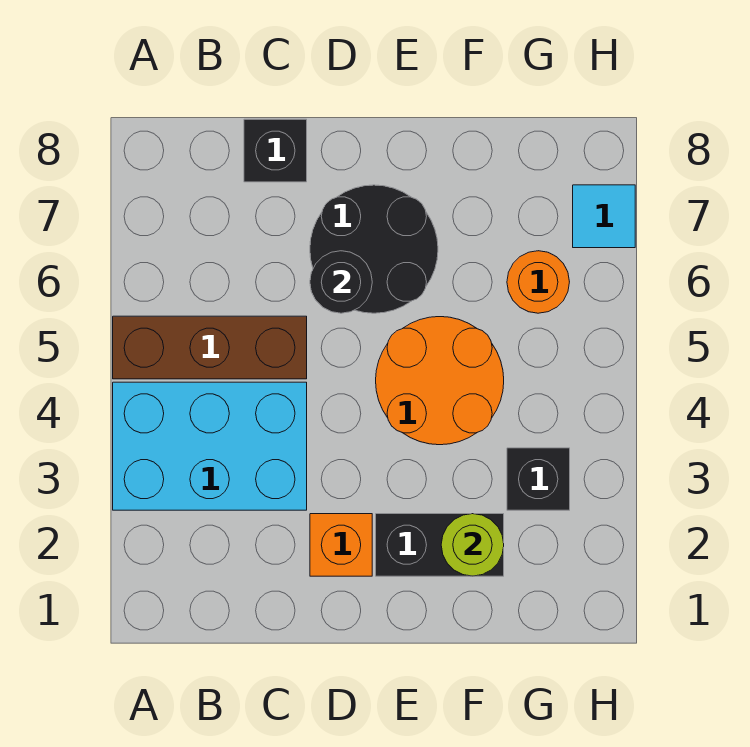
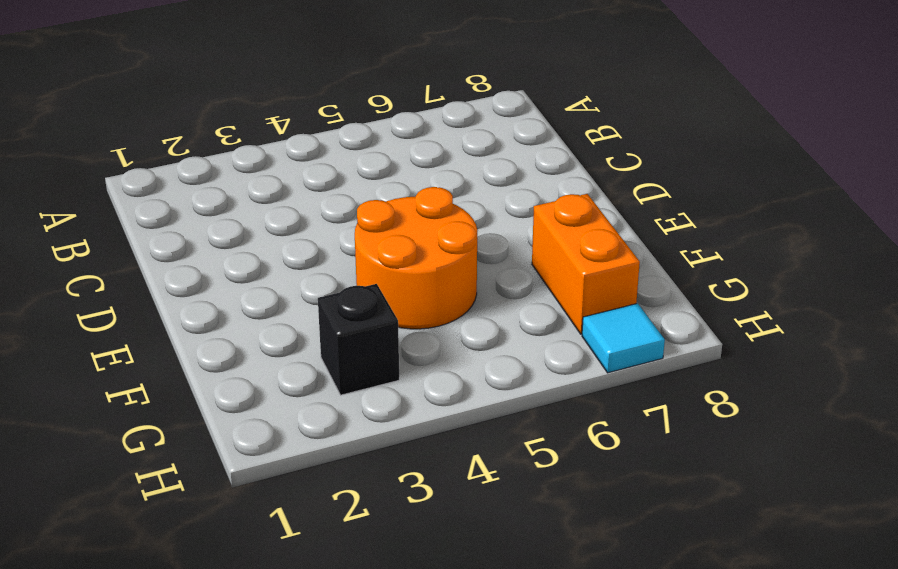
orange 1x2 brick [532,194,640,334] -> none
none -> cyan 2x3 brick [113,382,307,510]
none -> brown 1x3 brick [113,316,307,379]
none -> black 1x1 brick [244,119,307,182]

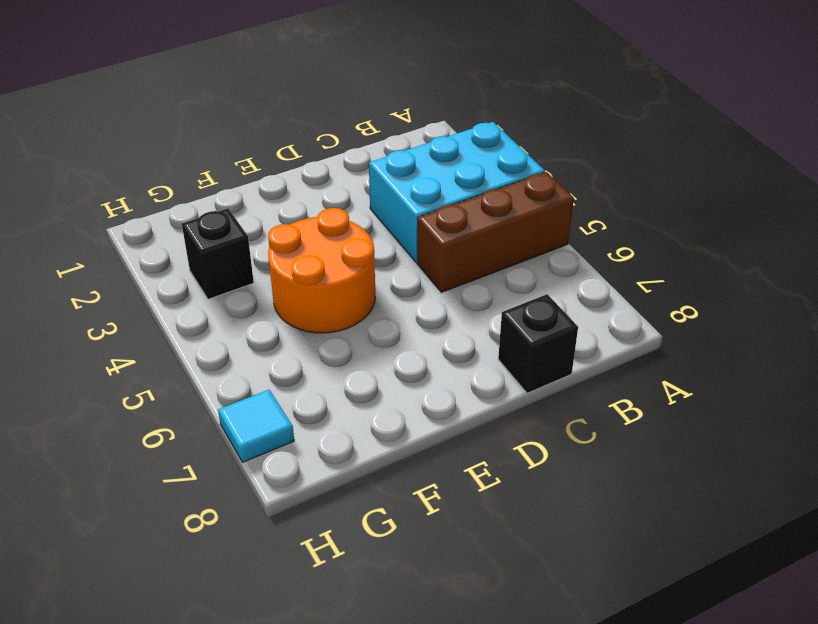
none -> orange 1x1 brick [310,514,372,576]
none -> black 2x2 round brick [310,185,438,313]
none -> black 1x2 brick [376,514,504,576]

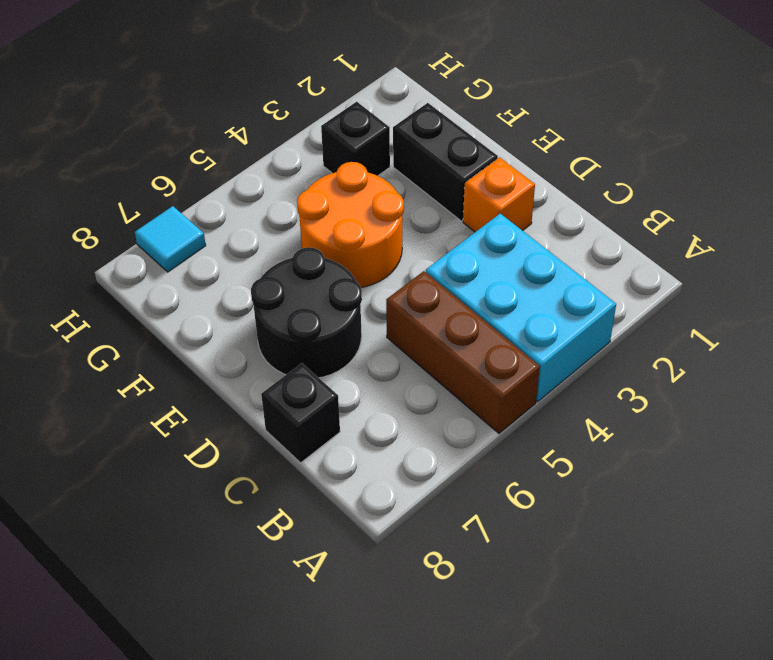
none -> orange 1x1 round brick [507,251,569,313]
none -> black 1x1 round brick [310,251,372,313]
none -> lime 1x1 round brick [441,514,504,576]

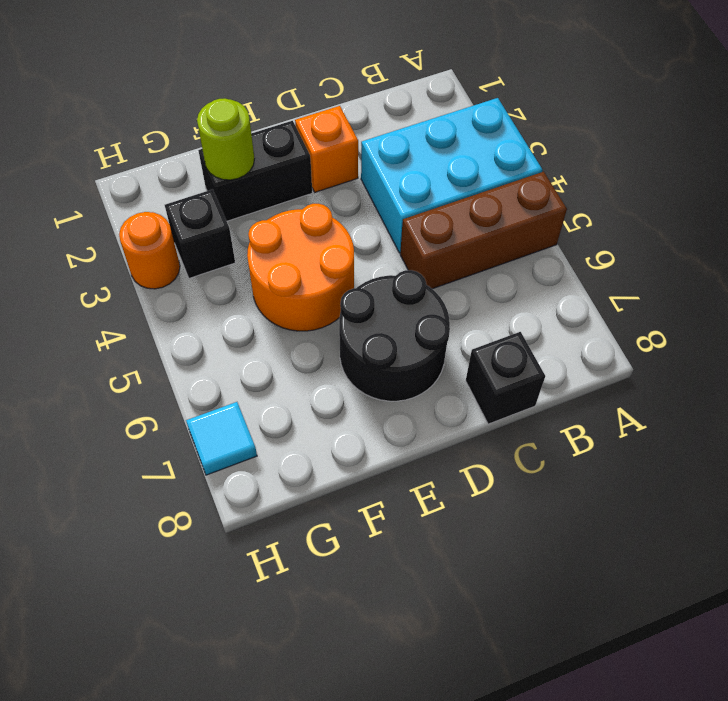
orange 1x1 round brick [119,212,180,289] -> orange 1x1 round brick moved to [507,251,569,313]
none -> black 1x1 round brick [310,251,372,313]

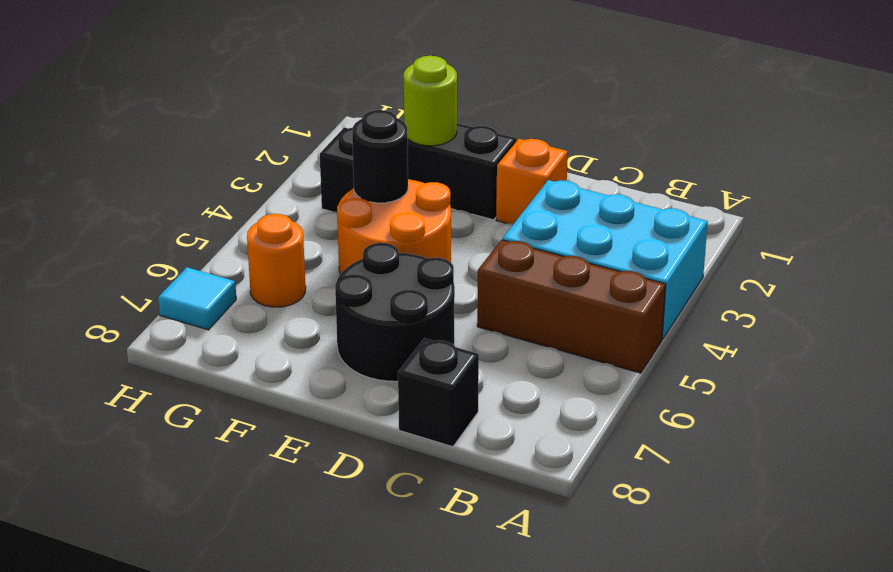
black 1x1 round brick [352,110,408,203] -> black 1x1 round brick moved to [310,251,372,313]

